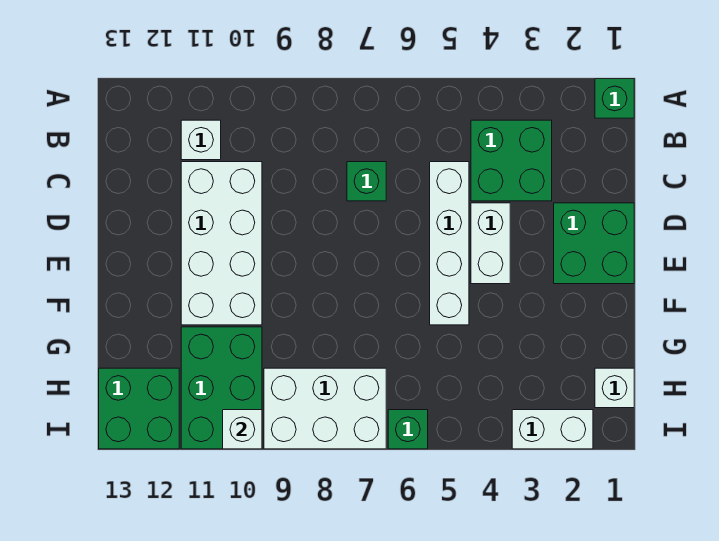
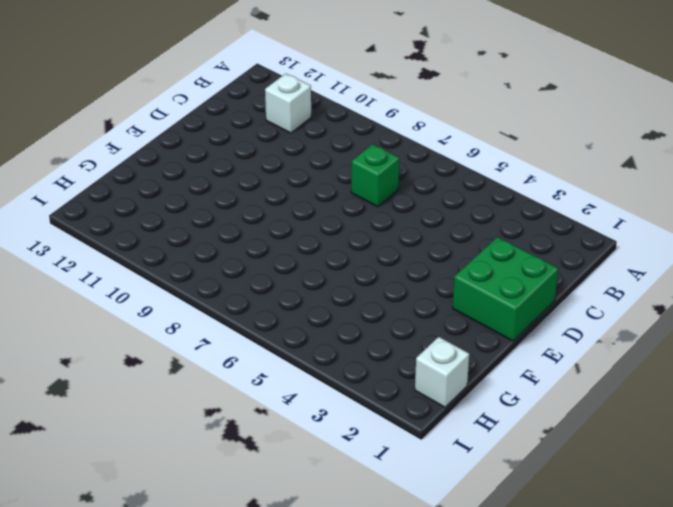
none -> green 1x1 brick [595,79,634,118]
none -> green 2x2 brick [471,120,552,201]
none -> white 1x4 brick [430,162,469,325]

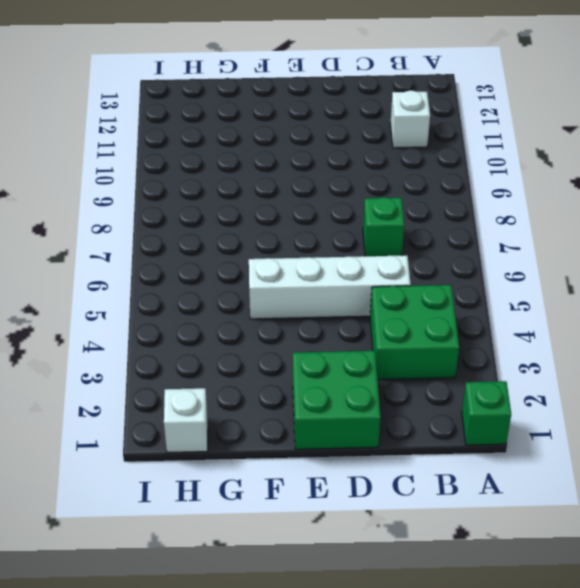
none -> white 2x4 brick [181,162,262,325]
none -> white 1x2 brick [471,203,510,284]
none -> green 2x3 brick [181,327,262,449]

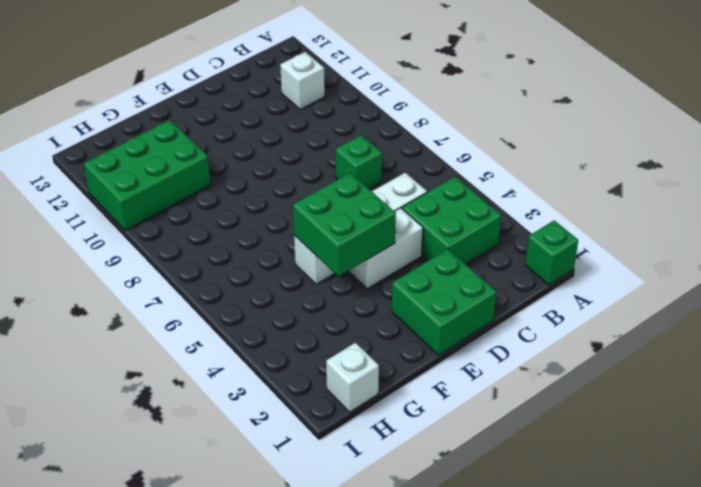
green 2x2 brick [293,173,396,276] -> green 2x2 brick moved to [99,368,179,449]
none -> white 2x4 brick [181,162,262,325]
none -> white 2x3 brick [264,368,386,449]
none -> white 1x2 brick [512,410,593,449]

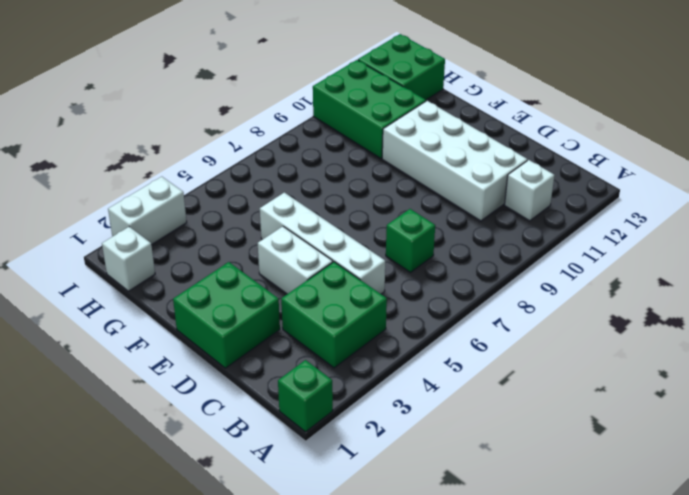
none -> white 2x3 brick [264,368,386,449]
none -> green 1x1 brick [388,410,428,449]
none -> white 1x1 brick [223,410,262,449]

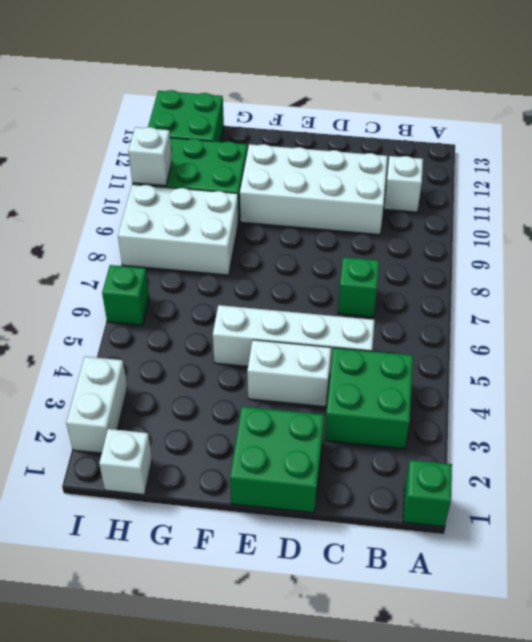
white 2x3 brick [118,184,239,275] -> white 2x3 brick turned to [264,368,386,449]

